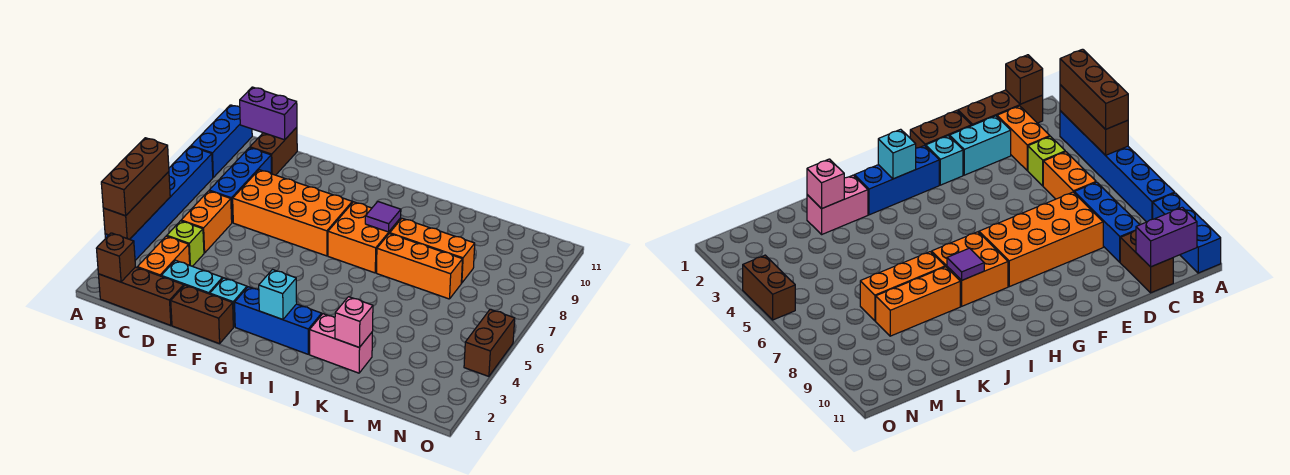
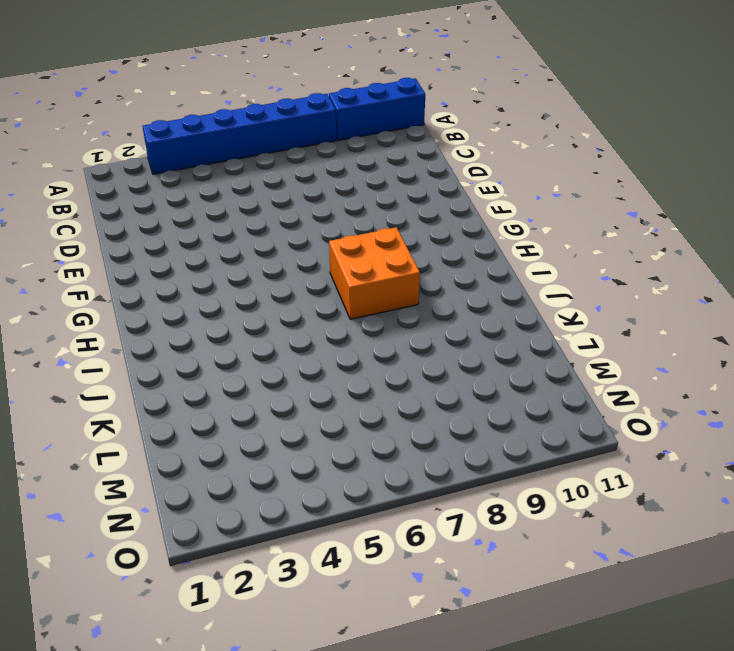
none -> brown 1x3 brick [98,267,184,325]
none -> orange 1x2 brick [137,236,190,276]
none -> lime 1x1 brick [167,221,204,266]

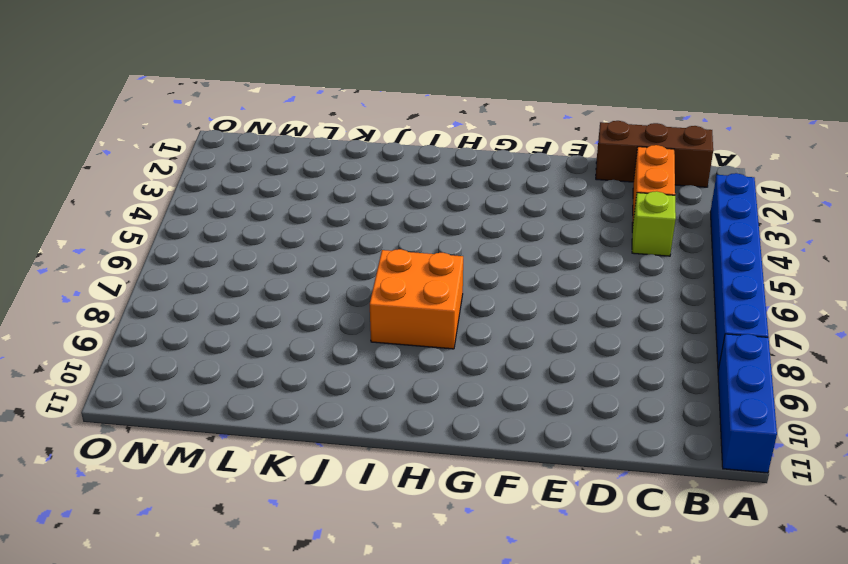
none -> orange 1x2 brick [181,191,232,253]
none -> blue 1x3 brick [209,148,271,222]
none -> brown 1x2 brick [250,127,297,175]

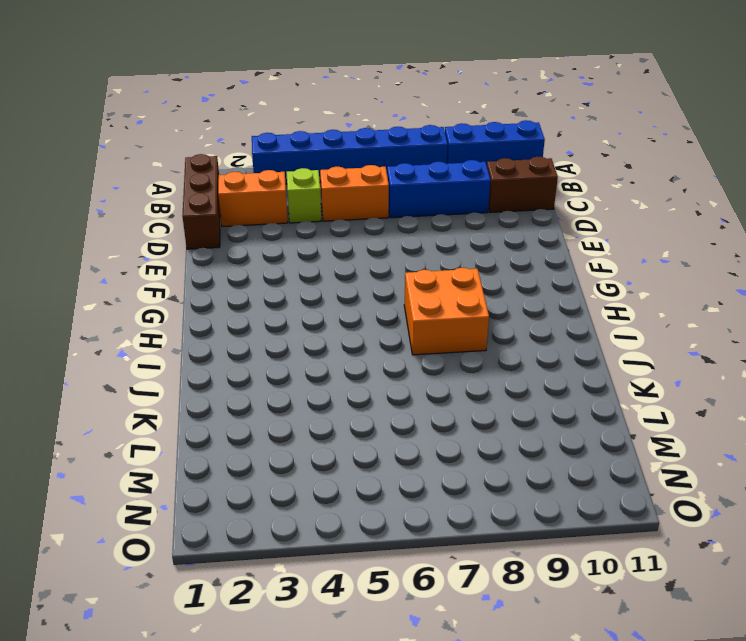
none -> cyan 1x2 brick [161,260,223,294]
none -> orange 2x4 brick [233,170,352,256]
none -> brown 1x2 brick [171,285,233,344]

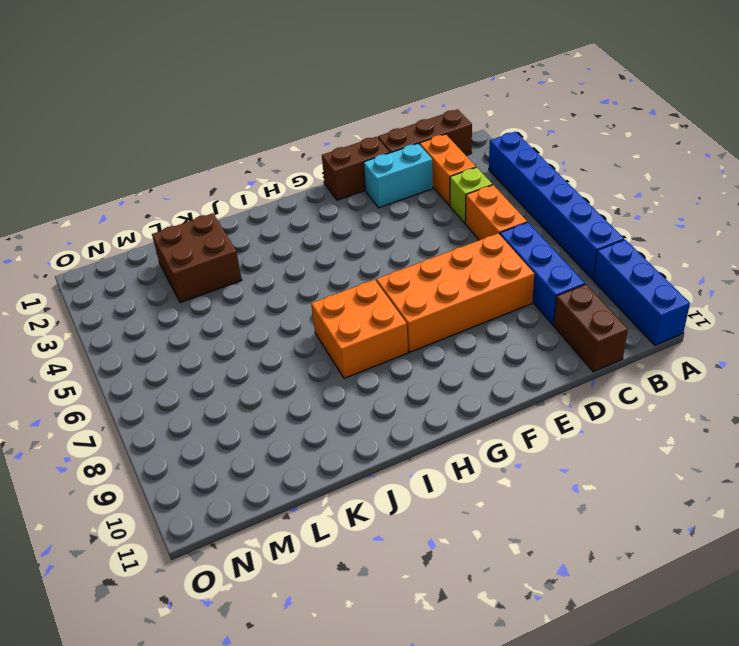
brown 2x2 brick [152,213,242,303] -> pink 1x2 brick [310,314,372,373]
none -> cyan 1x1 brick [210,278,247,327]
none -> blue 1x3 brick [235,287,322,354]
none -> orange 1x3 brick [376,234,462,299]

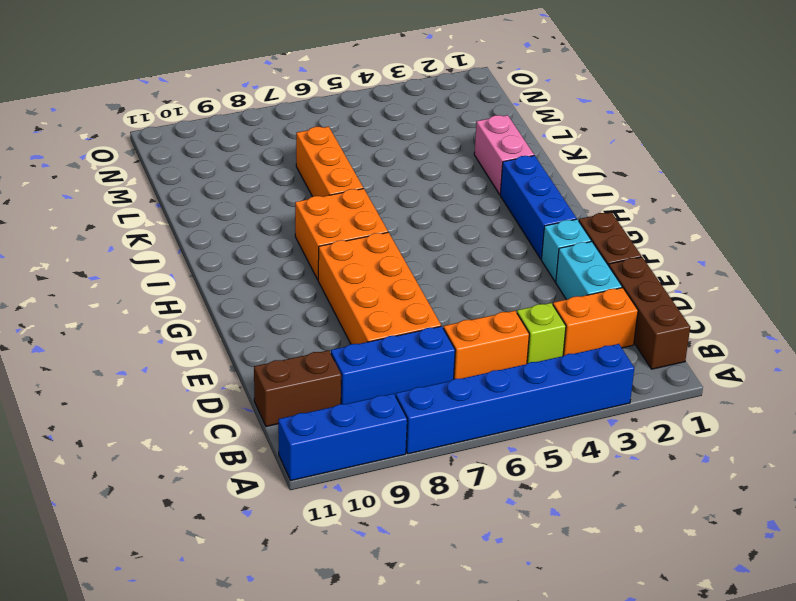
none -> orange 1x3 brick [390,218,475,283]
none -> brown 1x2 brick [464,309,515,376]
none -> brown 1x3 brick [103,172,170,239]

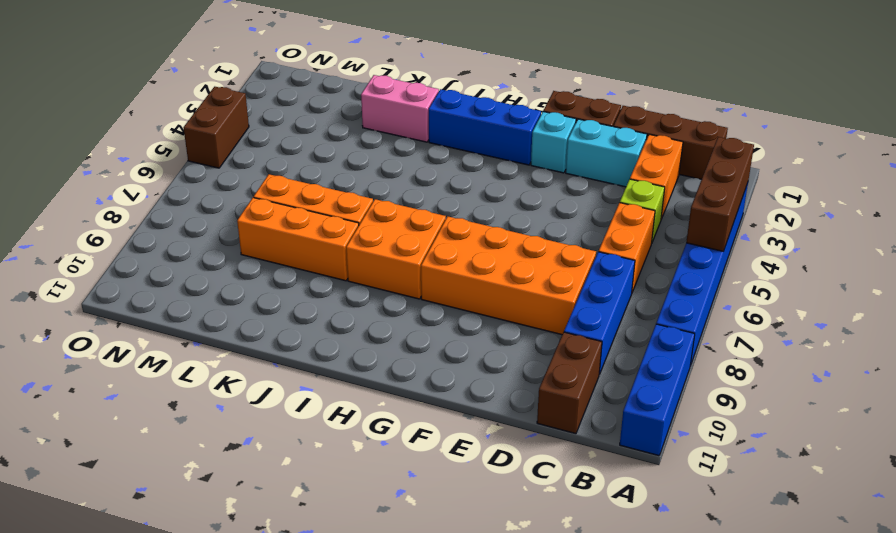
none -> brown 1x1 brick [96,233,135,282]
none -> purple 1x2 brick [240,87,297,140]
none -> cyan 1x1 brick [259,270,297,320]

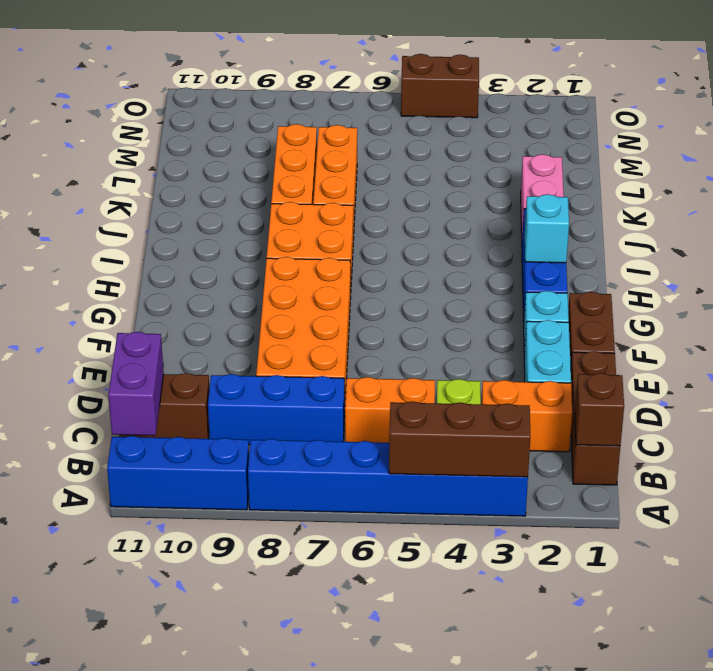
none -> purple 1x1 tile [365,202,401,232]
none -> pink 1x1 brick [335,297,373,348]
none -> brown 1x3 brick [101,138,169,216]

